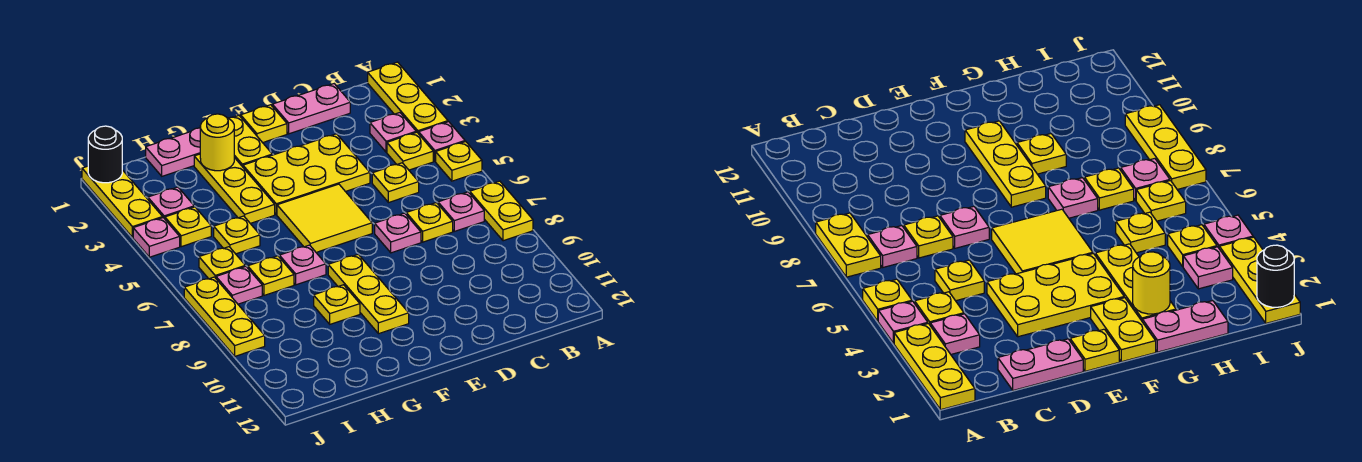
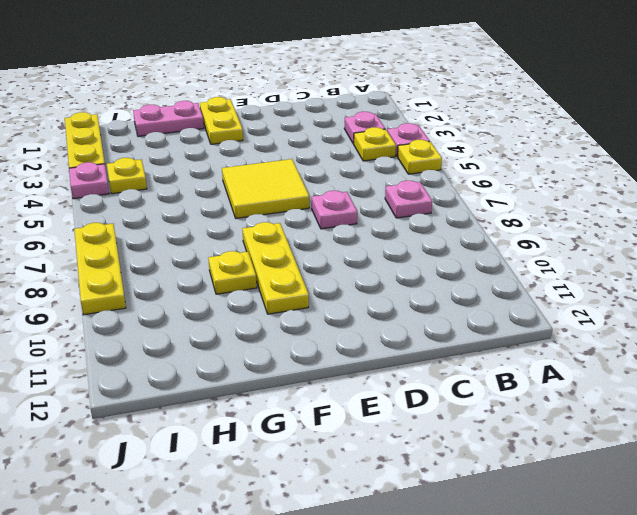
none -> yellow 1x3 plate [368,62,448,134]
none -> yellow 1x2 plate [470,181,533,241]
none -> pink 1x2 plate [272,84,350,134]
none -> yellow 1x1 plate [372,163,419,203]

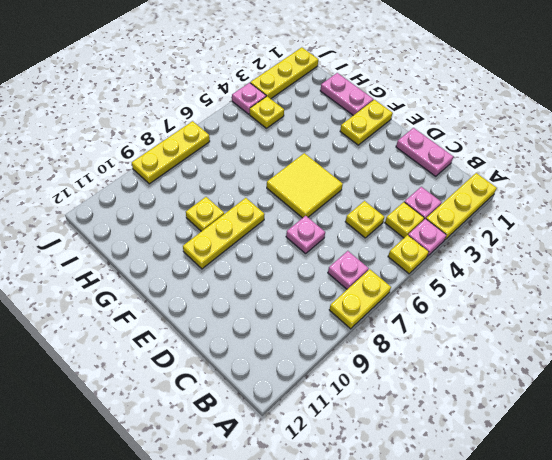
none -> yellow 1x1 plate [406,203,453,242]
none -> yellow 2x3 plate [243,134,370,215]
none -> yellow 1x1 plate [241,105,287,143]
none -> yellow 1x3 plate [194,154,275,223]

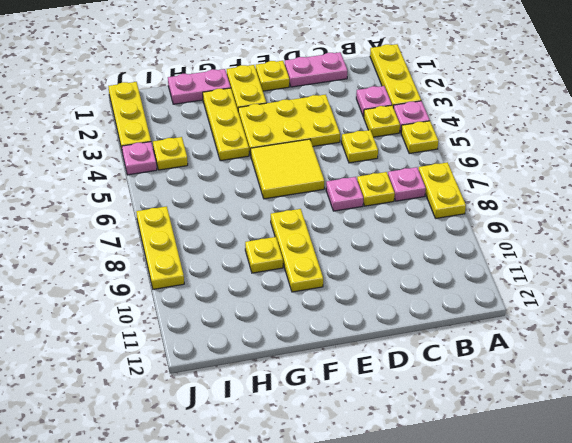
none -> pink 1x1 plate [279,245,326,285]
none -> yellow 1x1 plate [214,216,260,254]
none -> yellow 1x1 plate [248,256,294,295]
none -> pink 1x1 plate [148,187,194,219]

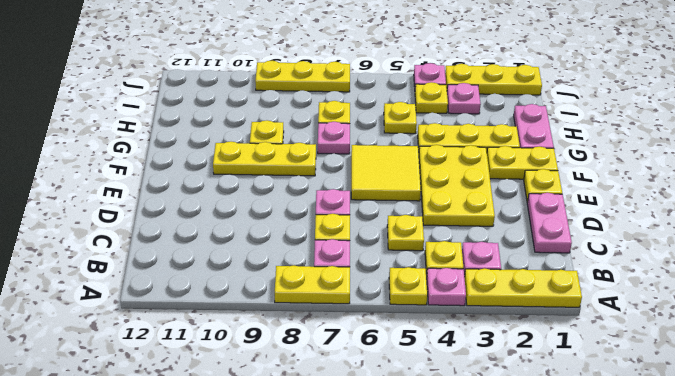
none -> yellow 1x1 plate [199,247,245,279]
none -> pink 1x1 plate [216,266,262,304]
none -> yellow 1x1 round brick [200,114,234,171]
none -> black 1x1 round brick [88,126,122,183]

